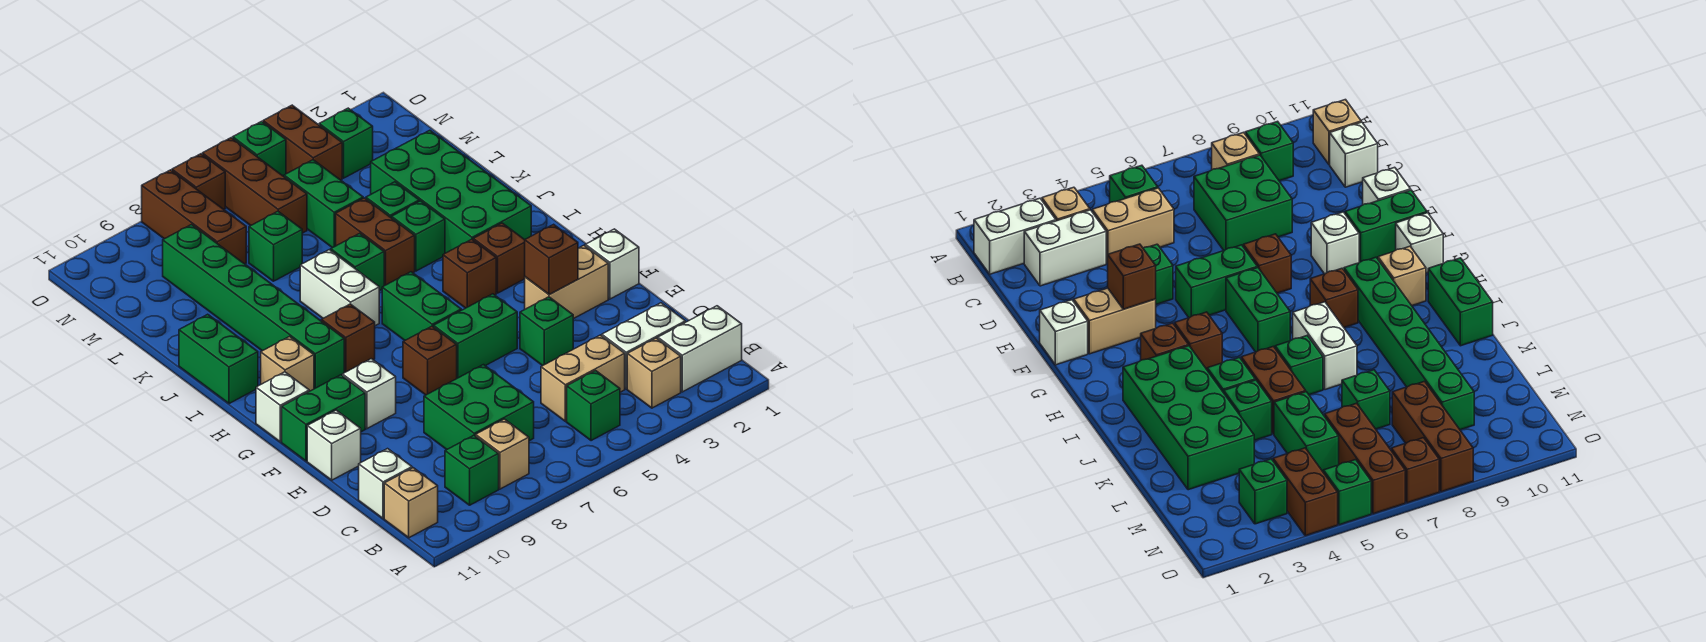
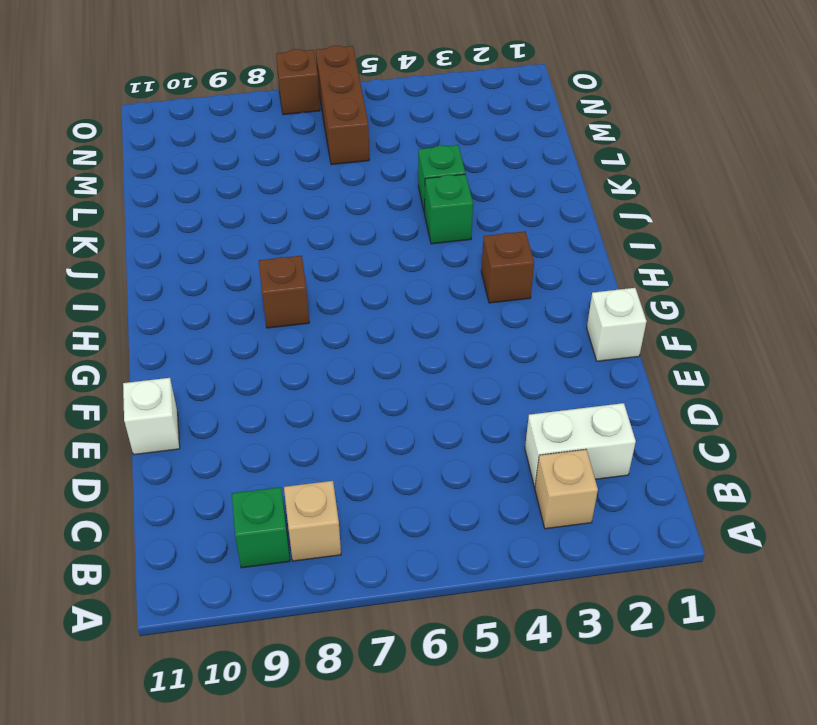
none -> white 1x2 brick [658,306,742,392]
none -> green 1x1 brick [567,371,620,441]
none -> tan 1x1 brick [384,468,438,538]
none -> tan 1x2 brick [541,335,625,421]

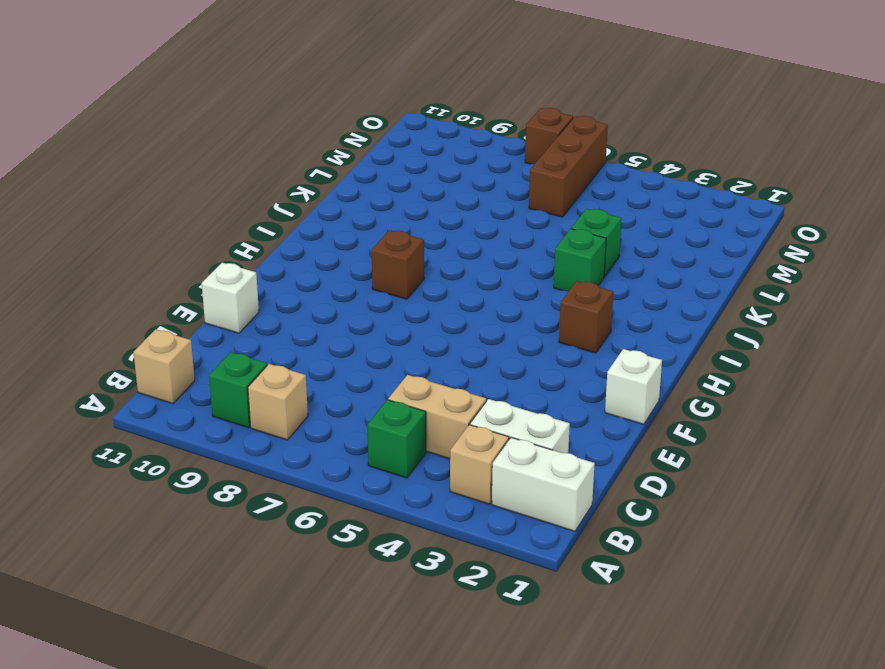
none -> green 2x2 brick [424,365,534,449]
none -> white 1x1 brick [359,449,412,519]
none -> green 1x1 brick [520,297,573,366]
none -> tan 1x2 brick [525,245,608,319]

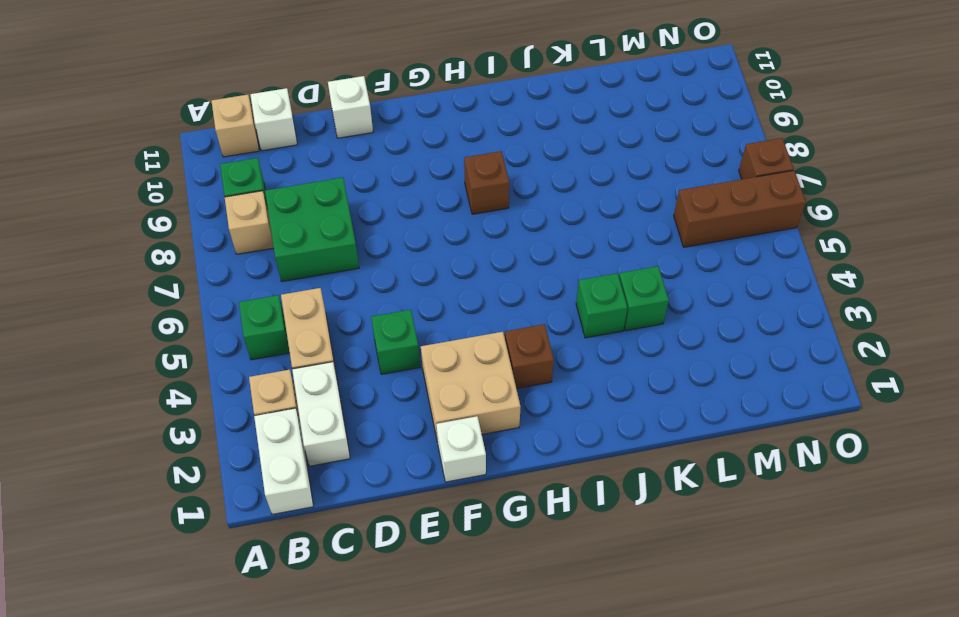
tan 2x2 brick [421,332,521,438] -> tan 1x2 brick [525,245,608,319]
none -> green 1x2 brick [434,294,517,378]
none -> brown 1x1 brick [403,326,457,395]
none -> white 1x1 brick [342,359,396,429]
none -> green 1x2 brick [282,375,365,461]

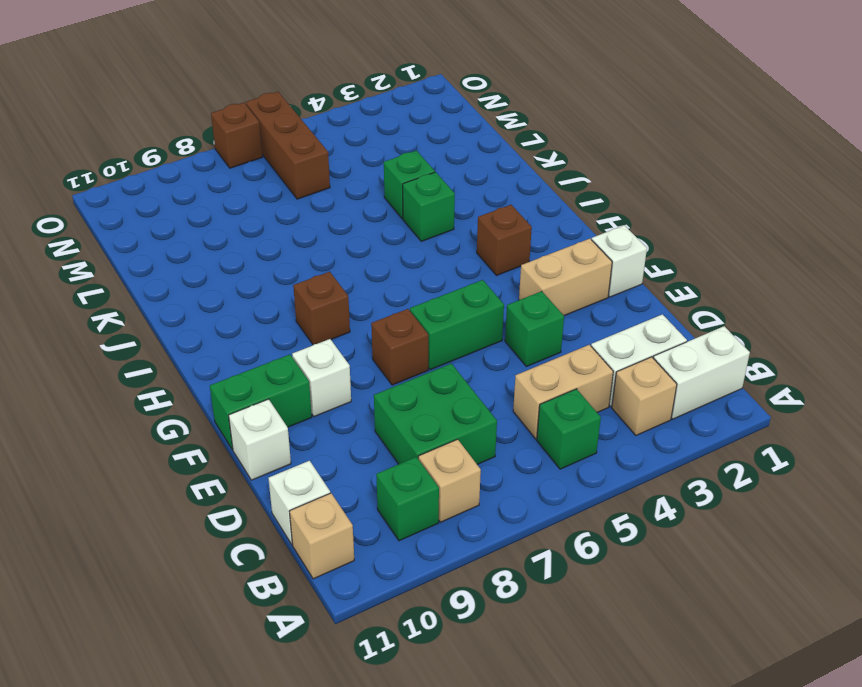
none -> green 1x2 brick [382,272,461,340]
none -> white 1x1 brick [256,372,309,442]
none -> brown 1x1 brick [443,239,496,308]
none -> green 1x6 brick [163,225,344,389]

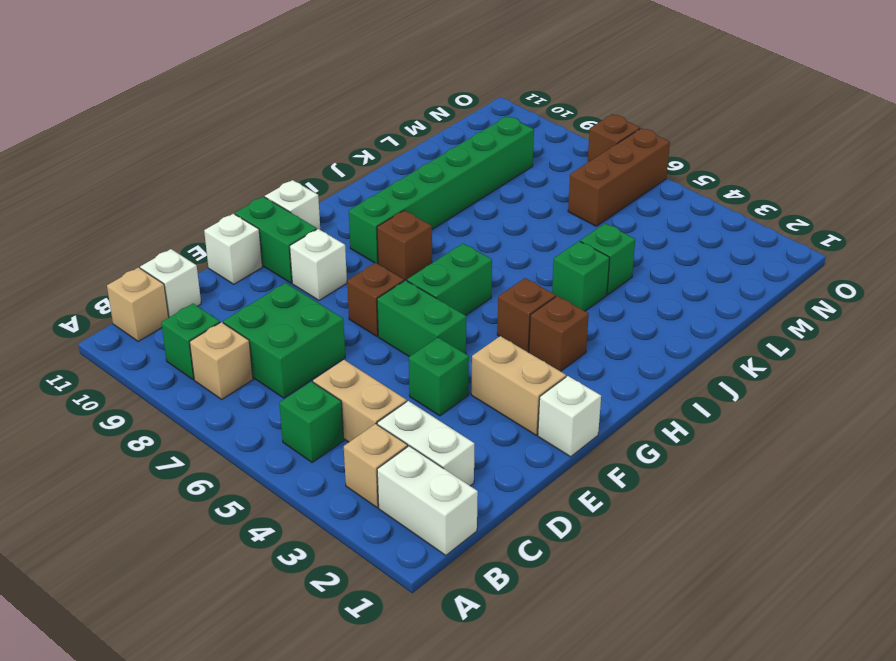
none -> tan 1x1 brick [261,337,314,391]
none -> green 2x4 brick [371,130,531,253]
none -> white 1x2 brick [300,250,379,326]
none -> green 1x2 brick [179,314,258,404]

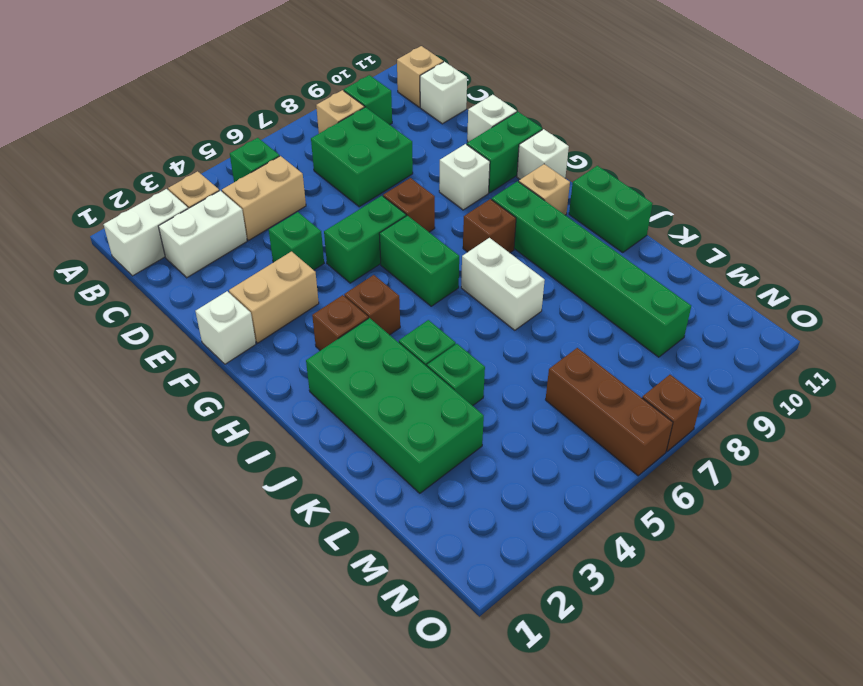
none -> brown 1x2 brick [336,198,415,286]
none -> green 1x1 brick [331,233,384,291]
none -> green 1x2 brick [284,160,363,248]
none -> green 1x1 brick [249,211,302,281]

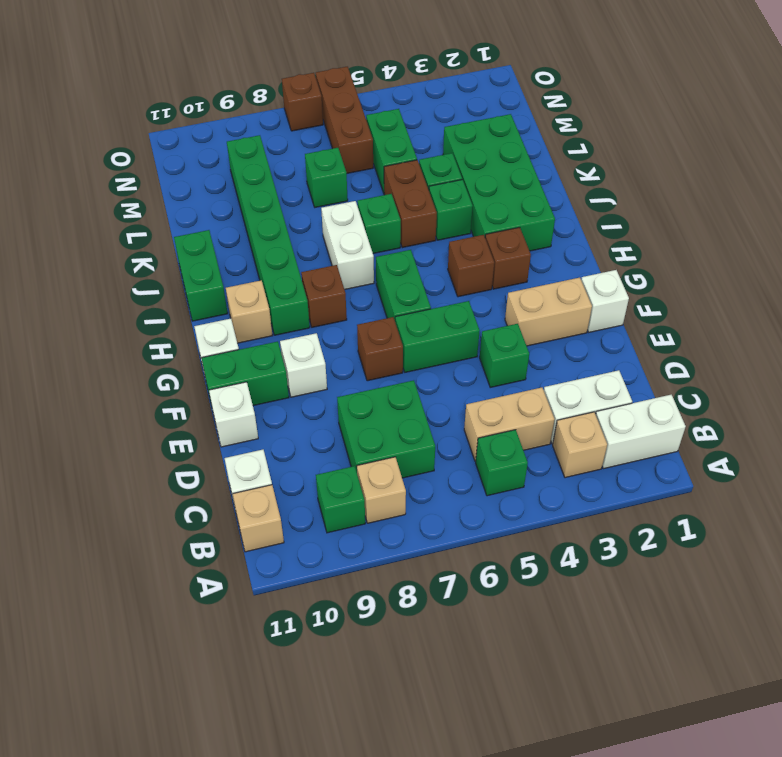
none -> brown 1x3 brick [142,170,246,264]
none -> green 1x1 brick [319,108,373,178]
none -> brown 1x2 brick [263,105,342,180]
none -> green 1x1 brick [233,121,286,176]

